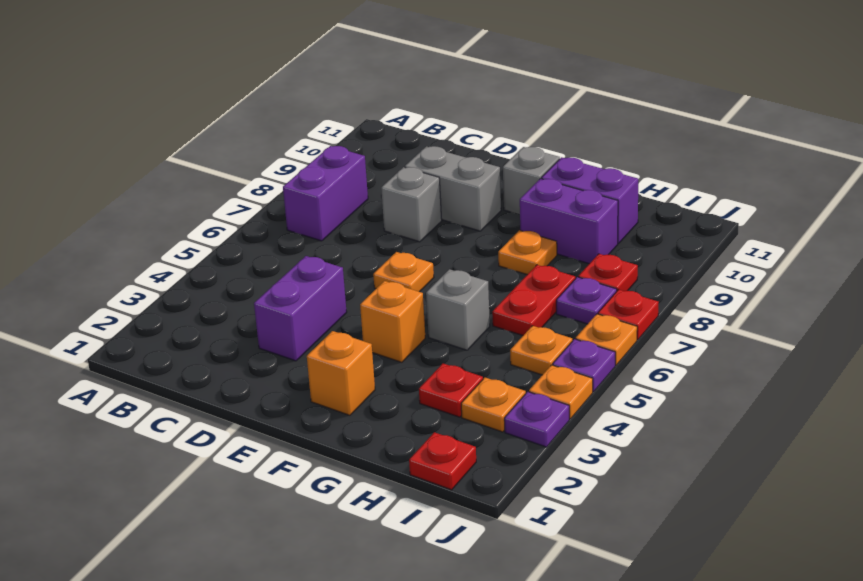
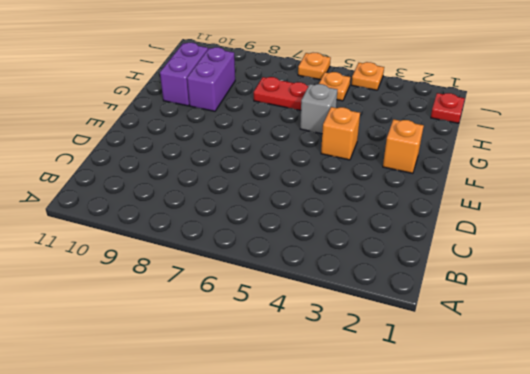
none -> purple 1x2 brick [283,146,368,241]
none -> purple 1x2 brick [254,256,347,361]
none -> grey 1x1 brick [381,167,442,242]

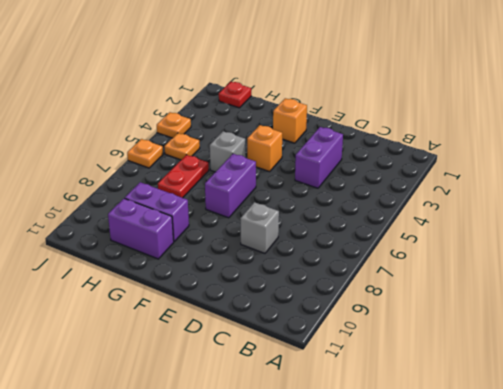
purple 1x2 brick [205,154,256,218] -> purple 1x2 brick moved to [283,146,368,241]
none -> grey 1x2 brick [405,146,501,231]
none -> orange 1x1 plate [373,252,434,292]
none -> grey 1x1 brick [503,147,560,214]

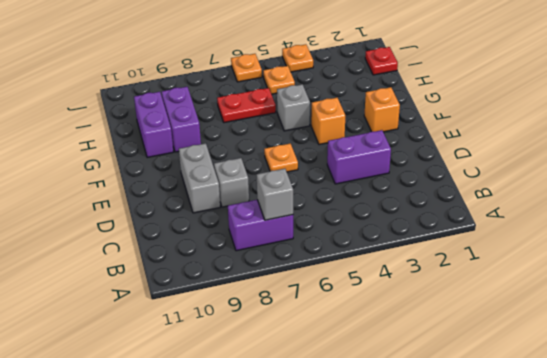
grey 1x1 brick [257,169,293,220] -> grey 1x1 brick moved to [503,147,560,214]
none -> orange 1x1 plate [498,230,557,275]
none -> red 1x1 plate [419,364,483,417]
none -> orange 1x1 plate [461,378,526,432]

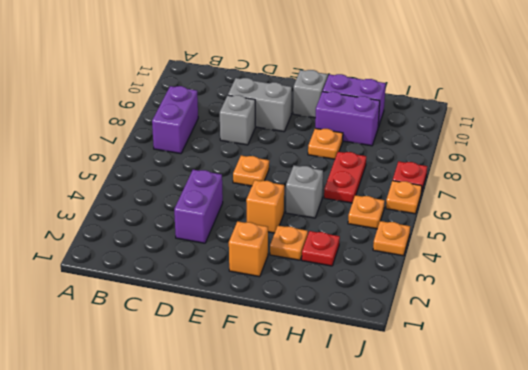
orange 1x1 plate [270,226,308,260] -> orange 1x1 plate moved to [461,378,526,432]
none -> red 1x1 plate [409,432,476,490]
none -> purple 1x1 plate [556,277,617,324]
none -> red 1x1 plate [578,254,638,291]

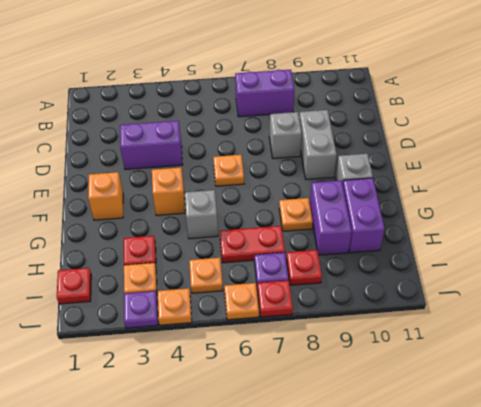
none -> purple 1x1 plate [553,339,615,392]

